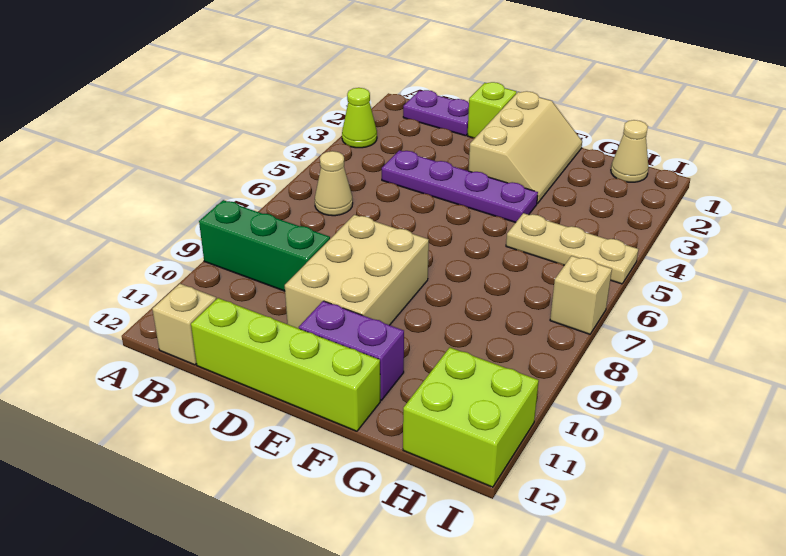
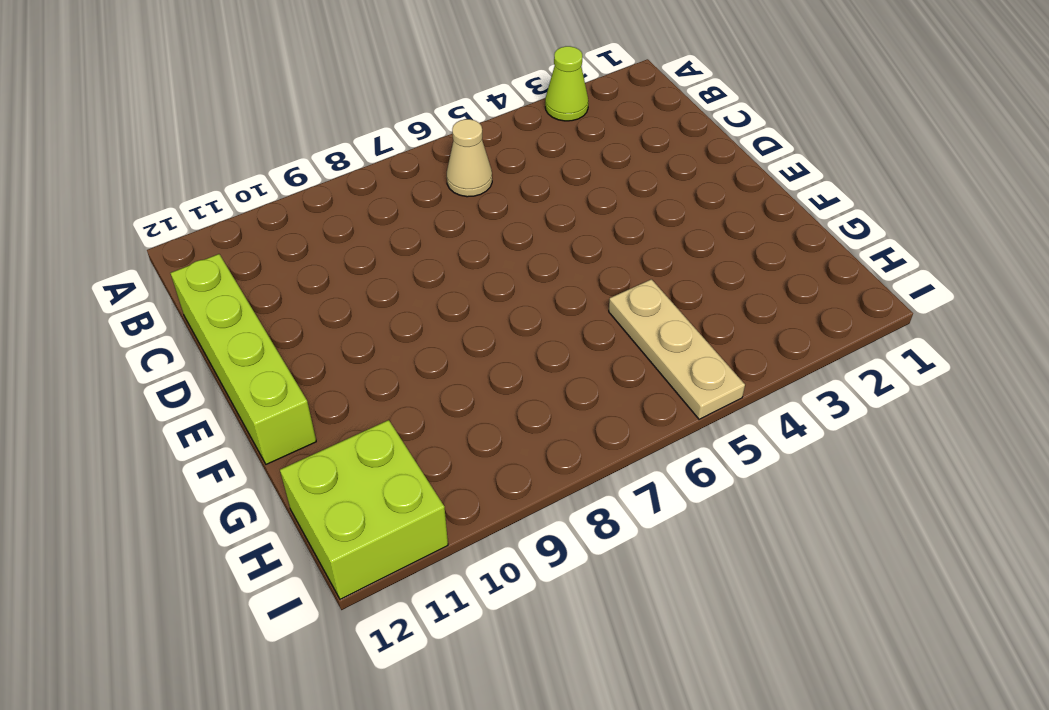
none -> green 1x3 brick [199,200,330,291]
none -> purple 1x2 plate [403,90,469,136]
none -> tan 1x1 brick [152,284,216,365]

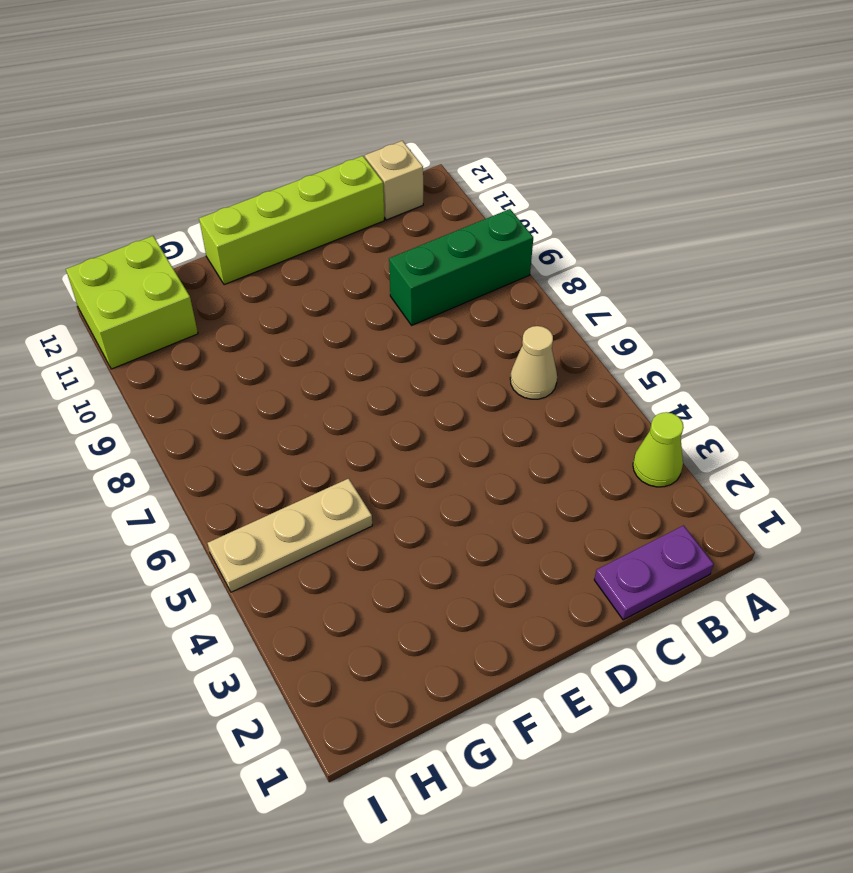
none -> purple 1x4 plate [382,150,538,223]
none -> lime 1x1 brick [468,82,516,138]
none -> tan 2x3 brick [285,215,429,328]

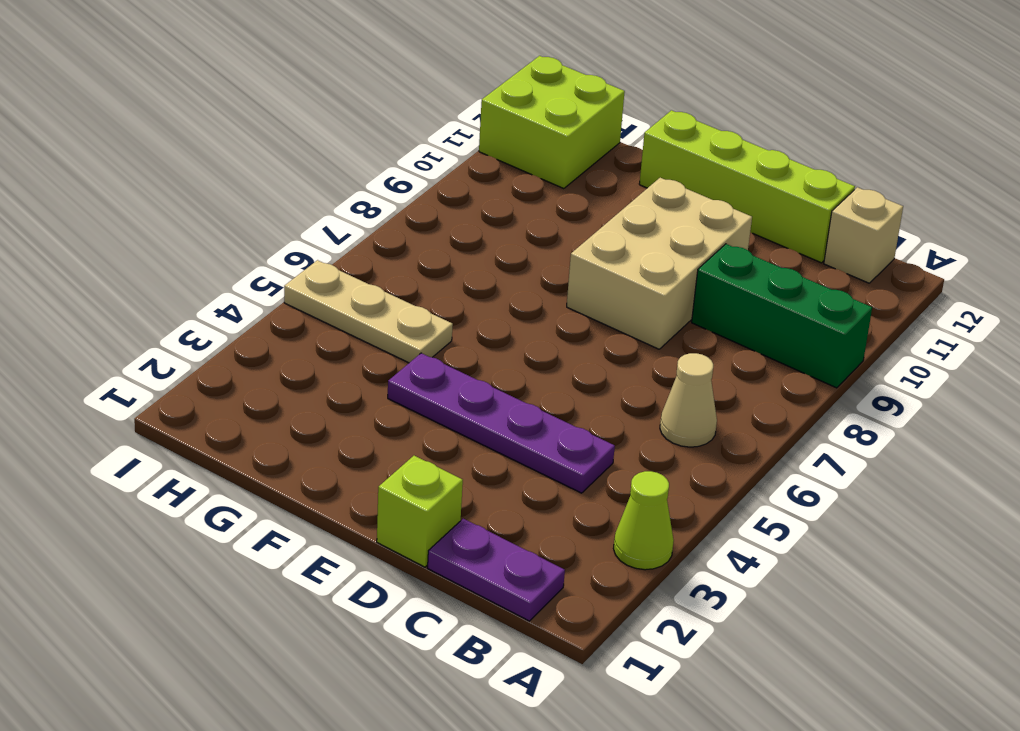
none -> tan 2x3 slope [469,91,582,204]
none -> purple 1x2 brick [299,301,404,400]
none -> tan 1x1 cone [611,120,649,182]

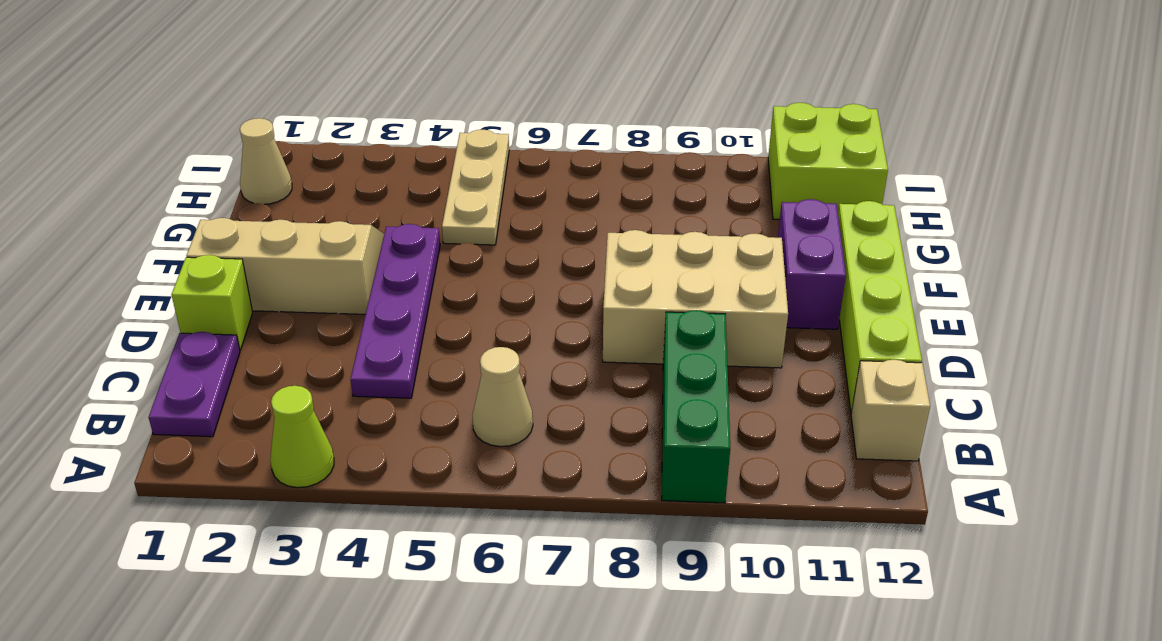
none -> tan 1x1 brick [550,256,612,334]

